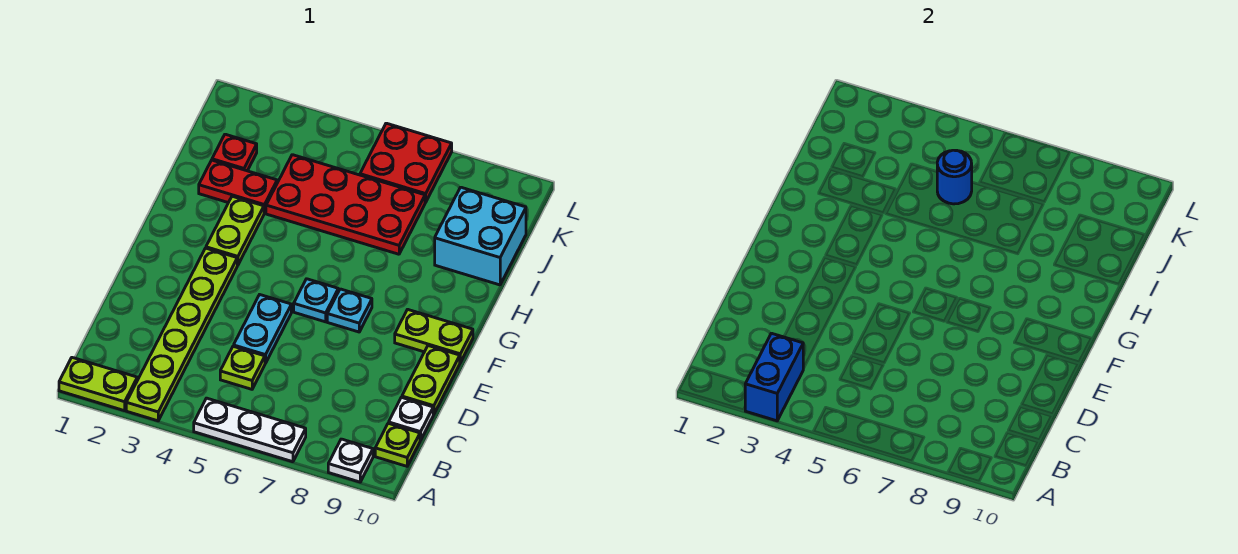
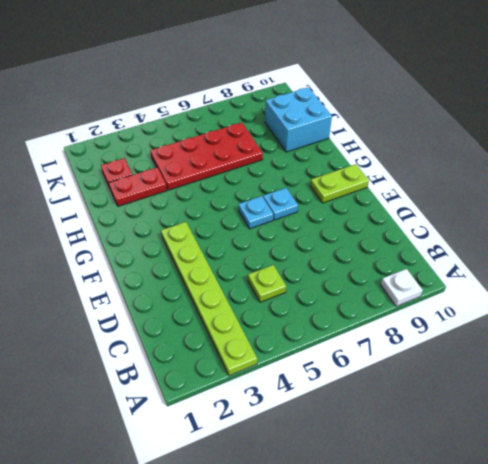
none -> lime 1x2 plate [59,358,137,411]
none -> white 1x3 plate [194,398,306,462]
none -> lime 1x1 plate [375,423,420,466]

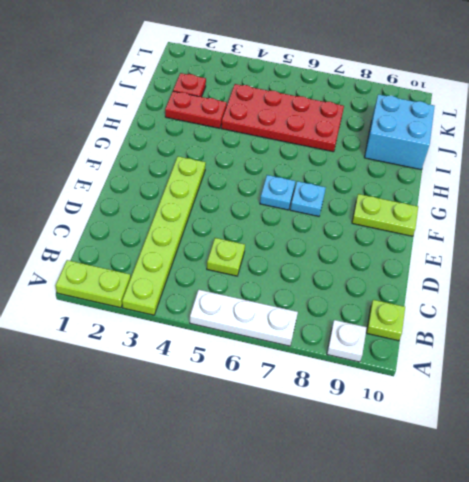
none -> white 1x1 plate [389,397,433,441]
none -> cyan 1x2 plate [234,295,291,363]
none -> lime 1x2 plate [402,346,460,415]

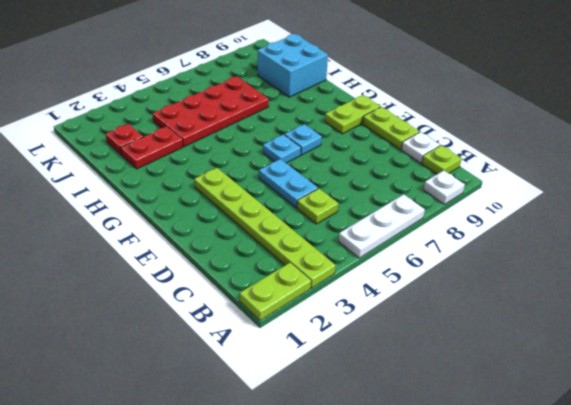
none -> lime 1x2 plate [206,196,264,265]
none -> red 2x2 plate [360,123,452,202]
none -> blue 1x2 brick [745,333,804,421]

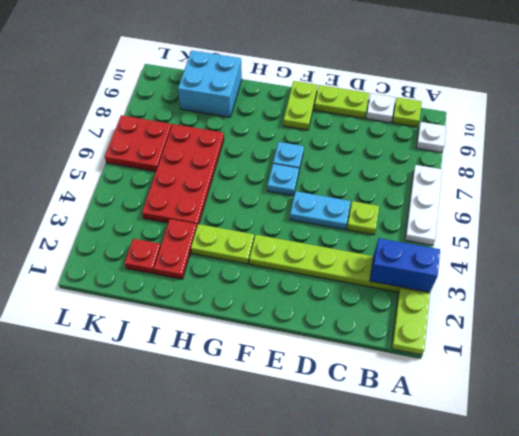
none -> blue 1x1 round brick [937,150,972,204]

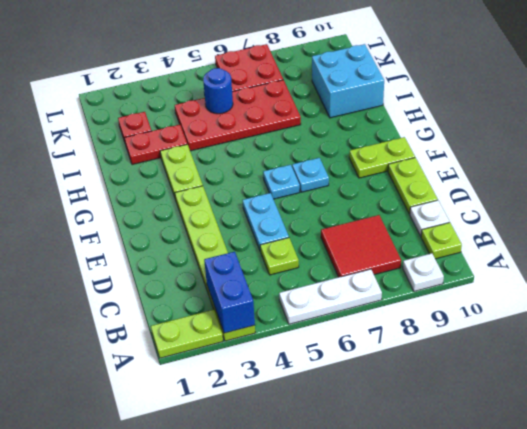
red 2x2 tile [321,215,401,277] -> none

